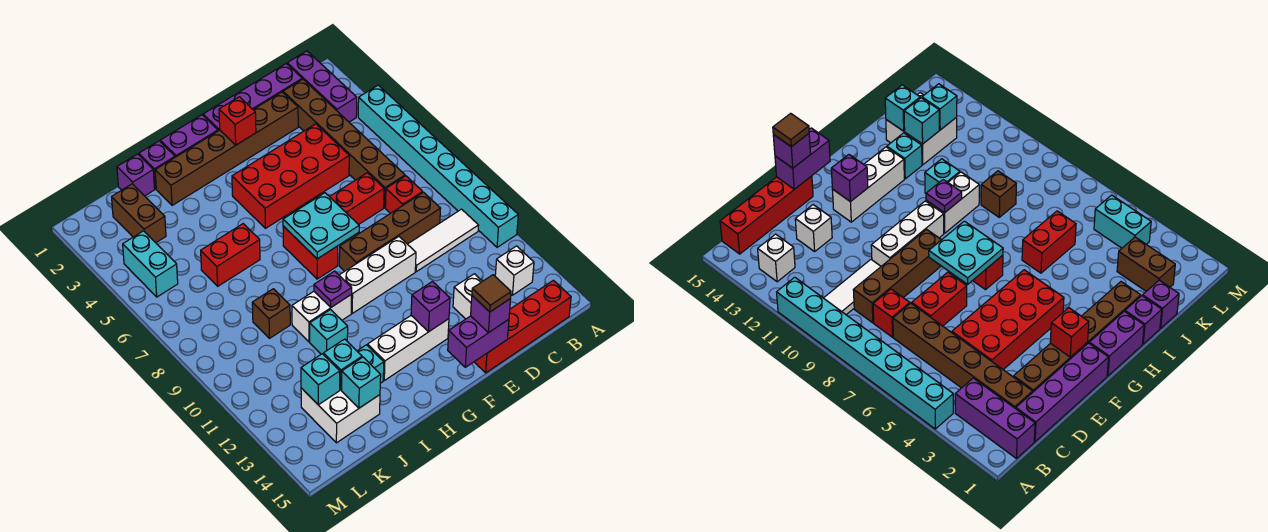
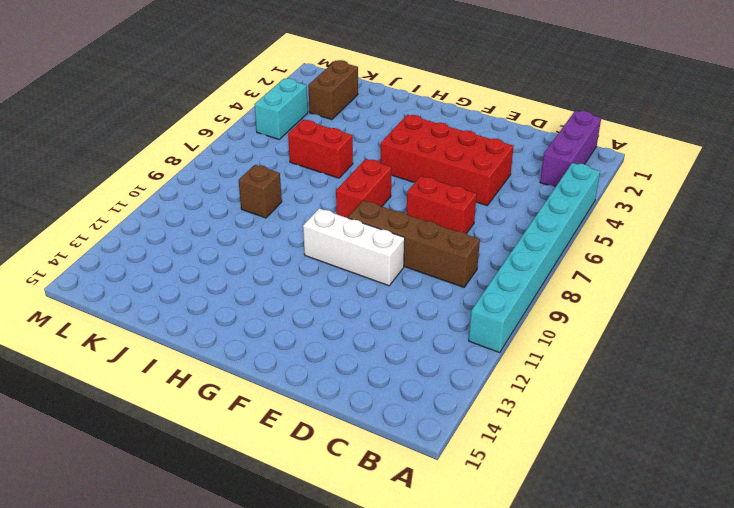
none -> white 1x3 tile [408,209,479,272]
none -> white 1x1 brick [495,246,534,295]
none -> red 1x4 brick [475,280,571,373]
none -> purple 1x4 brick [203,64,302,131]

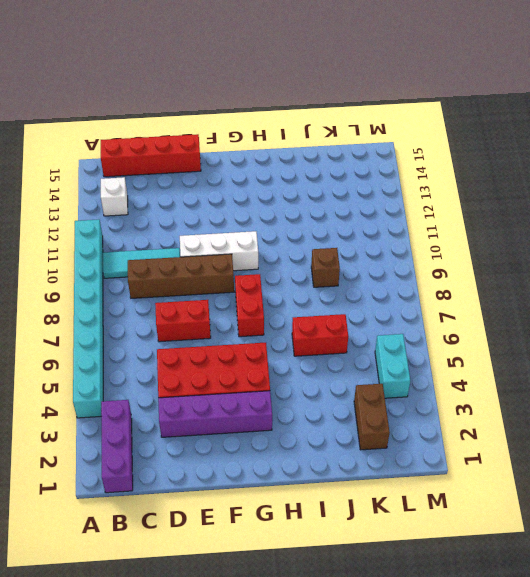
cyan 1x3 tile [103,248,180,278] -> white 1x3 tile [408,209,479,272]
purple 1x4 brick [158,391,272,437] -> purple 1x4 brick moved to [203,64,302,131]
none -> brown 1x6 brick [283,79,405,208]
none -> red 1x1 brick [385,176,423,213]
none -> brown 1x6 brick [155,92,298,205]
none -> white 1x1 brick [453,274,482,319]

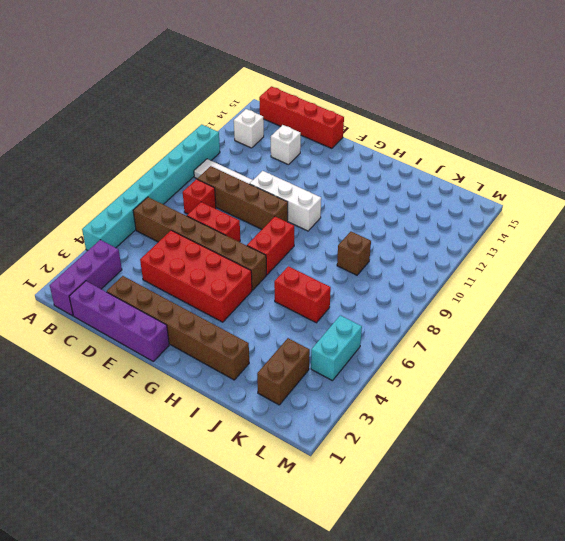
brown 1x6 brick [133,197,266,290] -> brown 1x6 brick turned to [283,79,405,208]
none -> white 1x3 brick [368,316,449,380]
none -> purple 1x2 brick [160,115,218,157]
none -> white 1x2 brick [292,291,352,342]
none -> purple 1x1 brick [139,141,175,189]

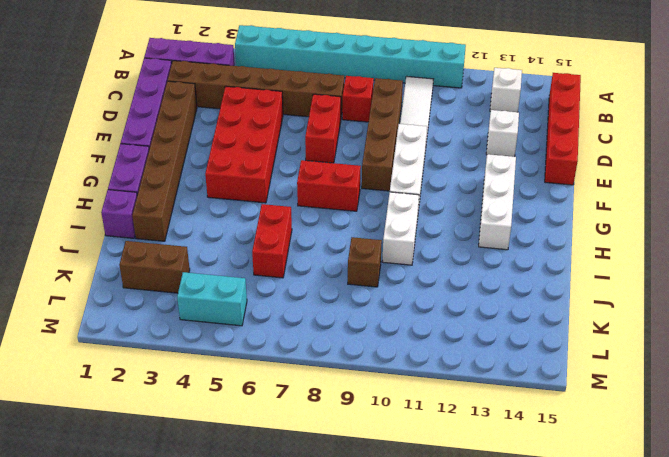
none -> cyan 1x1 brick [310,310,348,354]
none -> cyan 1x1 brick [357,345,384,383]
none -> purple 1x1 brick [117,154,155,196]
none -> white 2x2 brick [301,388,380,443]

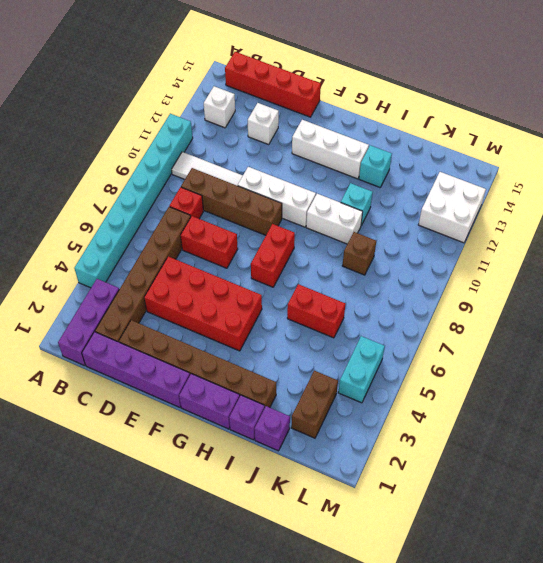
white 2x2 brick [418,172,486,243] -> white 2x2 brick moved to [301,388,380,443]
none -> purple 1x2 brick [448,316,509,367]
none -> red 1x1 brick [219,97,256,145]
none -> cyan 2x2 plate [283,193,359,259]
none -> purple 1x1 brick [411,282,450,332]

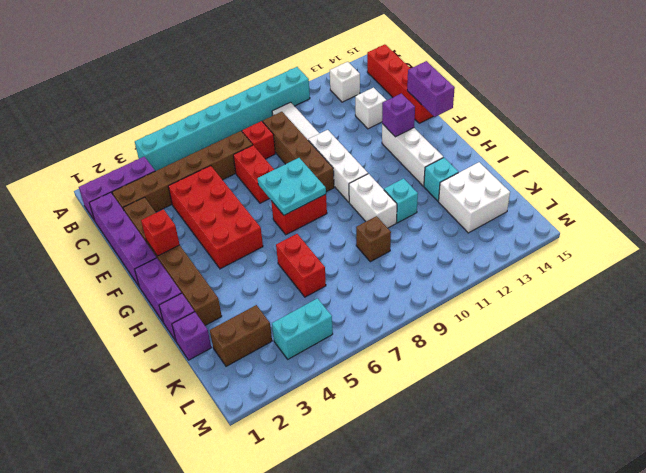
none -> purple 1x1 plate [314,271,352,307]
none -> cyan 1x1 brick [323,339,362,390]
none -> cyan 1x1 brick [342,357,381,408]
none -> cyan 1x1 brick [301,354,340,405]

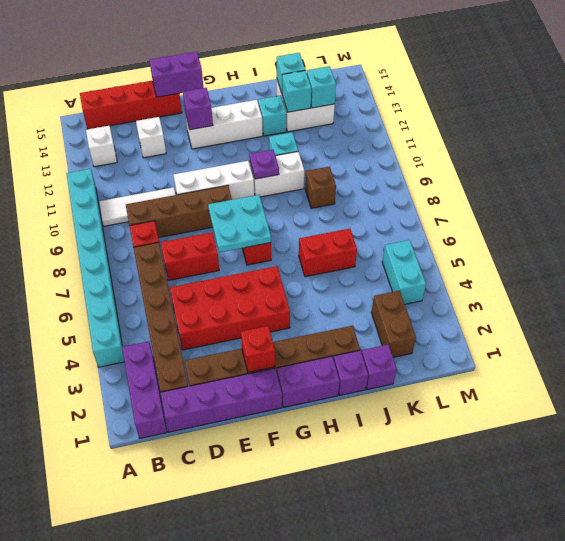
none -> purple 1x1 brick [471,296,511,333]
none -> brown 1x1 tile [472,275,511,312]

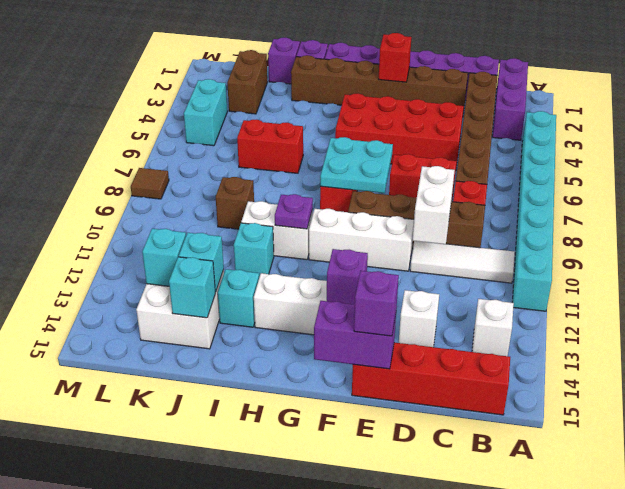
white 1x2 brick [413,166,455,244] -> none
brown 1x1 tile [131,168,169,199] -> brown 1x1 tile moved to [472,275,511,312]

